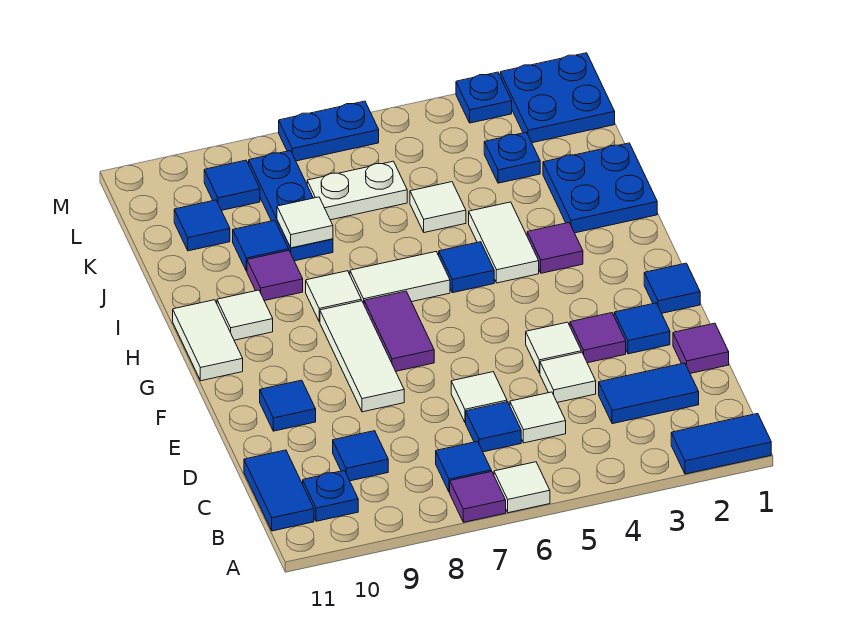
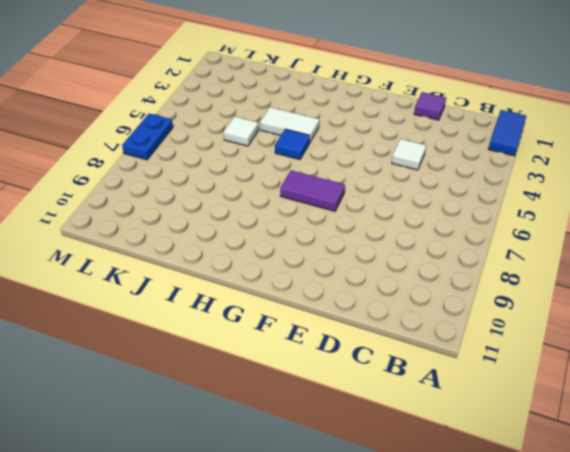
none -> white 1x1 tile [494,462,550,513]
none -> purple 1x1 tile [450,471,506,522]
none -> blue 1x1 tile [436,441,491,492]
none -> blue 1x1 plate [303,470,358,521]

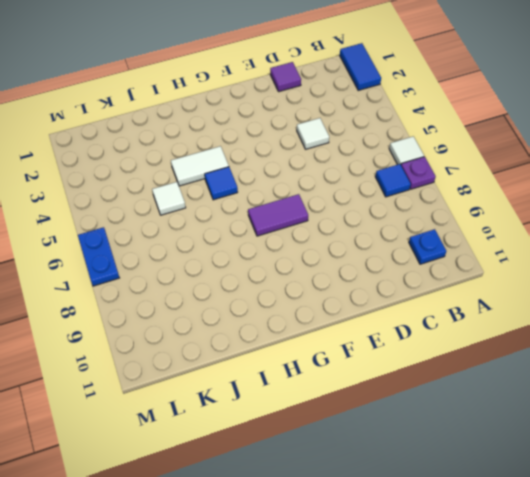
purple 1x1 plate [401,157,436,189] -> purple 1x1 tile [450,471,506,522]
none -> blue 1x2 tile [244,450,314,531]
none -> blue 1x2 tile [599,363,699,424]
none -> white 1x1 tile [510,392,566,443]
none -> blue 1x1 tile [466,402,521,452]

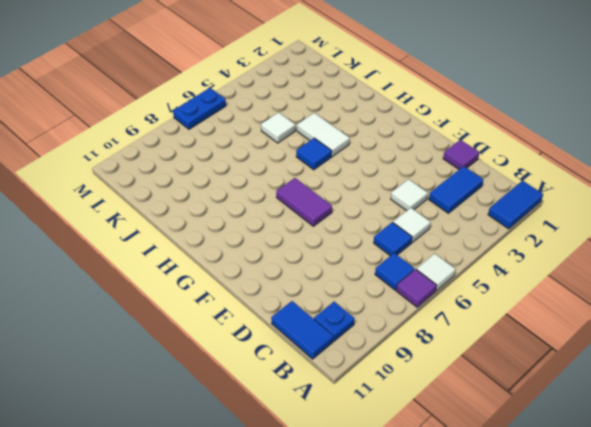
none -> blue 1x1 tile [333,431,388,481]
none -> white 1x1 tile [451,372,507,423]
none -> blue 1x1 tile [614,303,670,354]
none -> purple 1x1 tile [570,313,626,363]

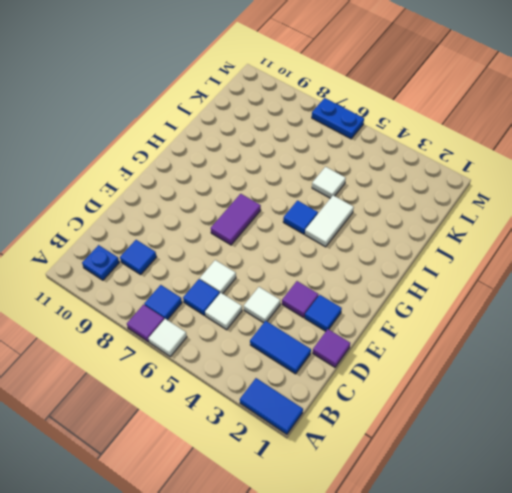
none -> blue 1x2 tile [244,450,314,531]
none -> white 1x1 tile [526,322,581,373]
none -> white 1x3 tile [320,301,404,412]
none -> blue 1x1 tile [260,380,316,431]

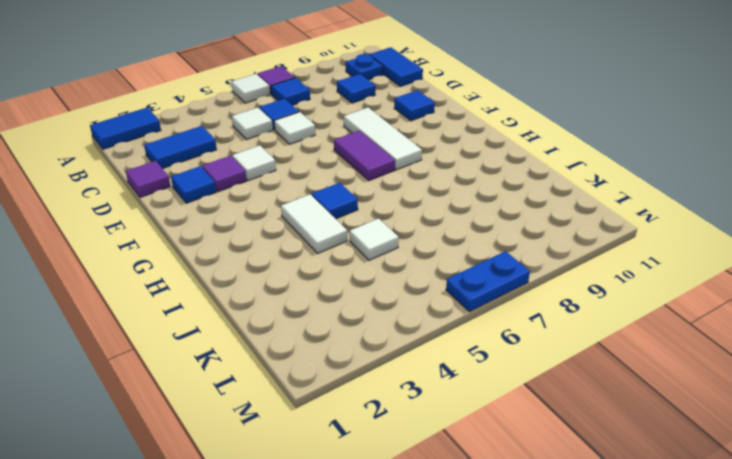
none -> white 1x1 tile [540,352,596,402]
none -> blue 1x1 tile [644,263,700,313]
none -> white 1x2 tile [173,300,243,381]
none -> purple 1x1 tile [527,223,583,273]

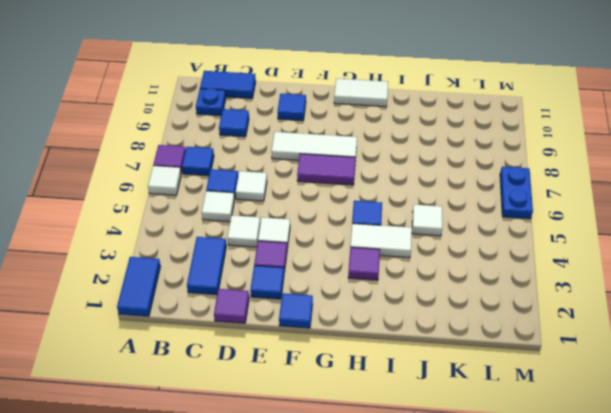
none -> white 1x2 tile [350,252,450,303]
none -> white 1x1 tile [306,271,361,322]
none -> white 1x1 tile [217,290,273,340]
none -> blue 2x2 plate [543,143,657,233]

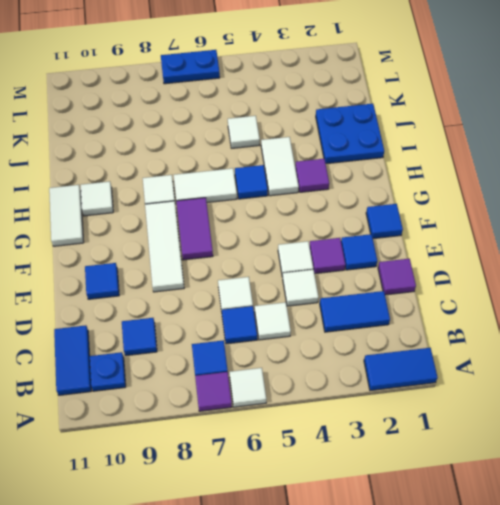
none -> purple 1x1 tile [247,250,303,301]
none -> blue 1x3 plate [249,151,333,261]
none -> blue 1x1 tile [233,220,289,271]
none -> blue 1x1 plate [484,132,540,183]

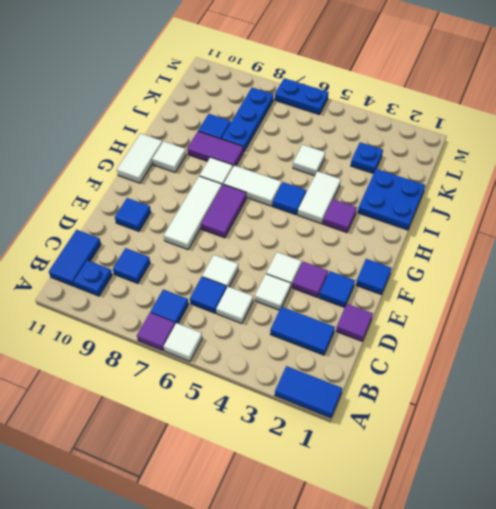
purple 1x2 tile [187,131,244,166] -> purple 1x1 tile [247,250,303,301]
none -> white 1x2 plate [307,161,407,220]
none -> blue 1x1 tile [174,200,230,251]
none -> blue 2x2 plate [500,53,615,143]
none -> blue 1x1 tile [204,160,260,210]

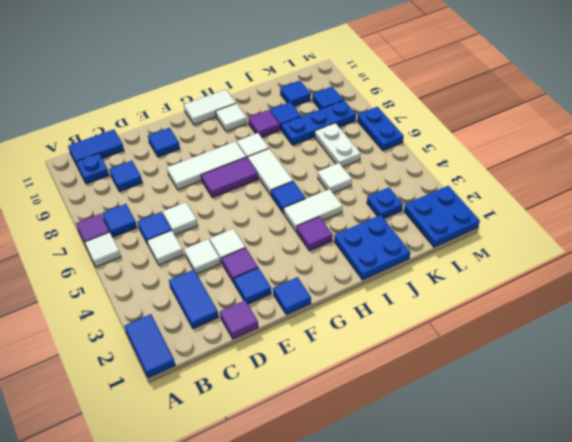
none -> blue 1x1 plate [456,72,512,123]
none -> white 1x1 tile [277,197,333,248]

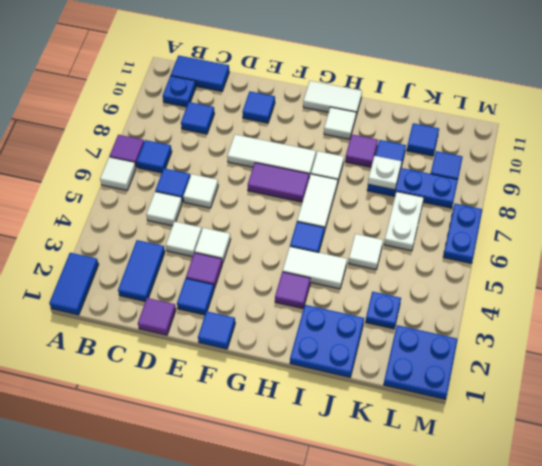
white 1x1 plate [368,156,401,190] -> white 1x1 tile [277,197,333,248]
none -> blue 1x1 plate [456,72,512,123]

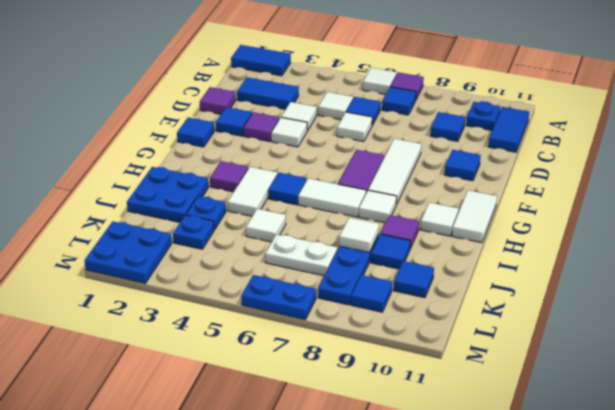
blue 1x1 plate [186,196,226,230] -> blue 1x1 plate moved to [456,72,512,123]

